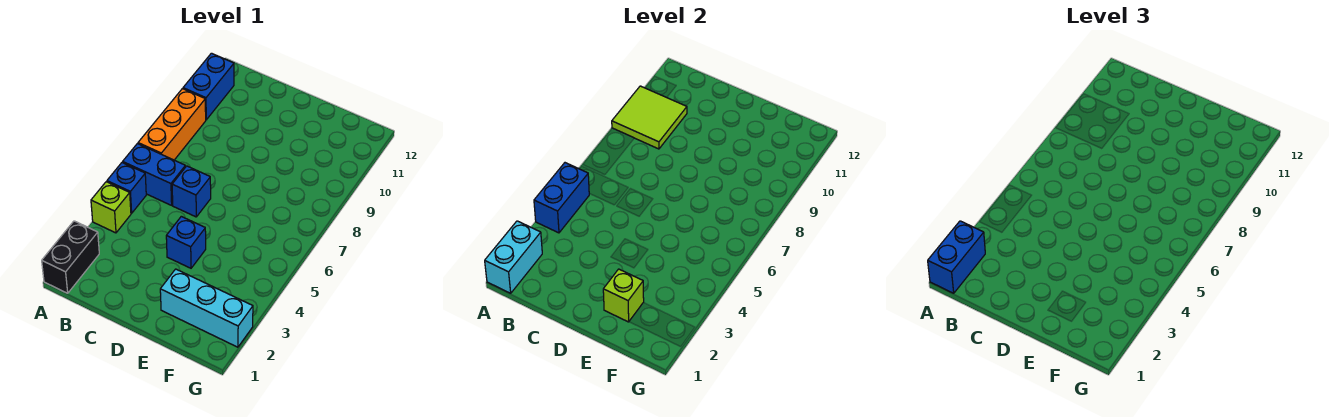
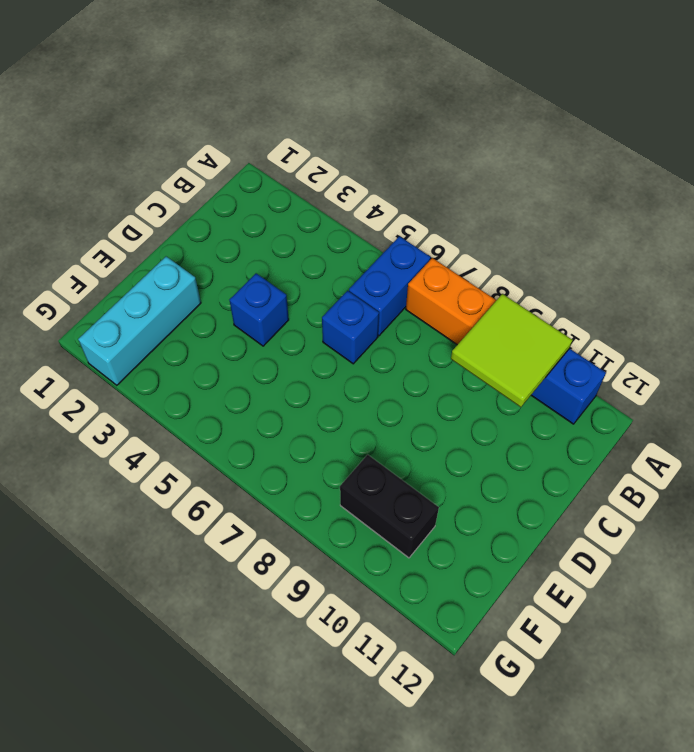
black 1x2 brick [340,455,439,558] -> black 1x2 brick moved to [42,221,99,293]
none -> lime 1x1 brick [91,182,131,233]
none -> blue 1x1 brick [107,162,146,213]
none -> cyan 1x2 brick [485,221,542,293]

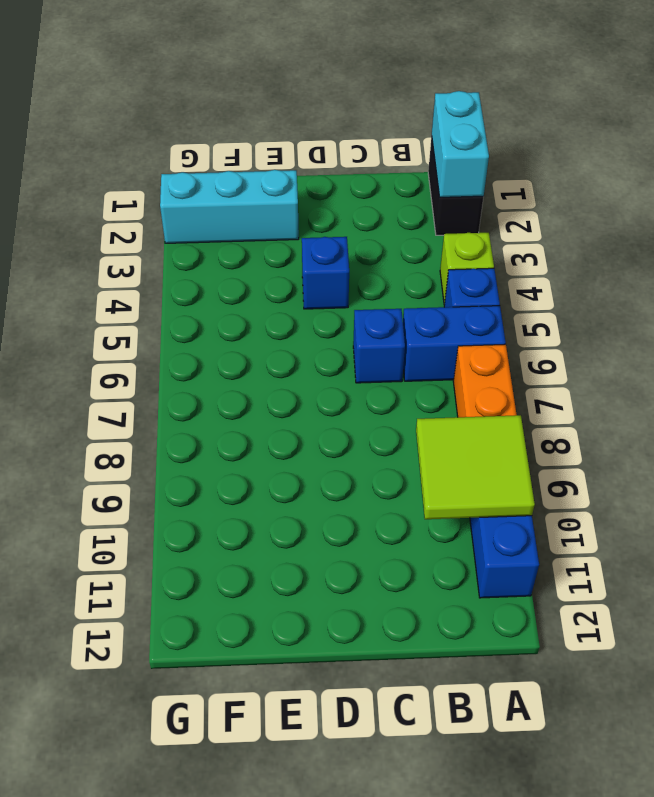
none -> blue 1x2 brick [534,163,589,233]
none -> lime 1x1 brick [603,269,644,322]
none -> blue 1x2 brick [928,221,985,293]

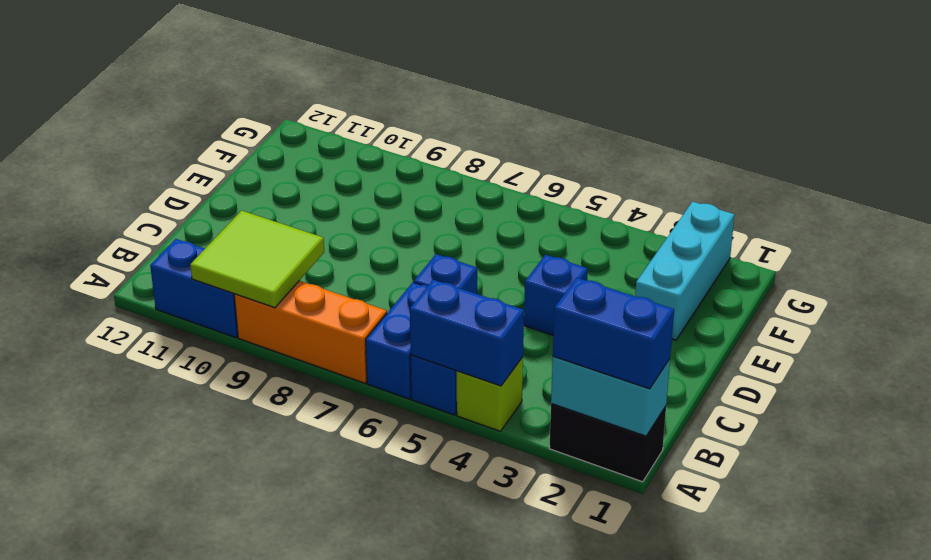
none -> lime 1x1 brick [603,269,644,322]

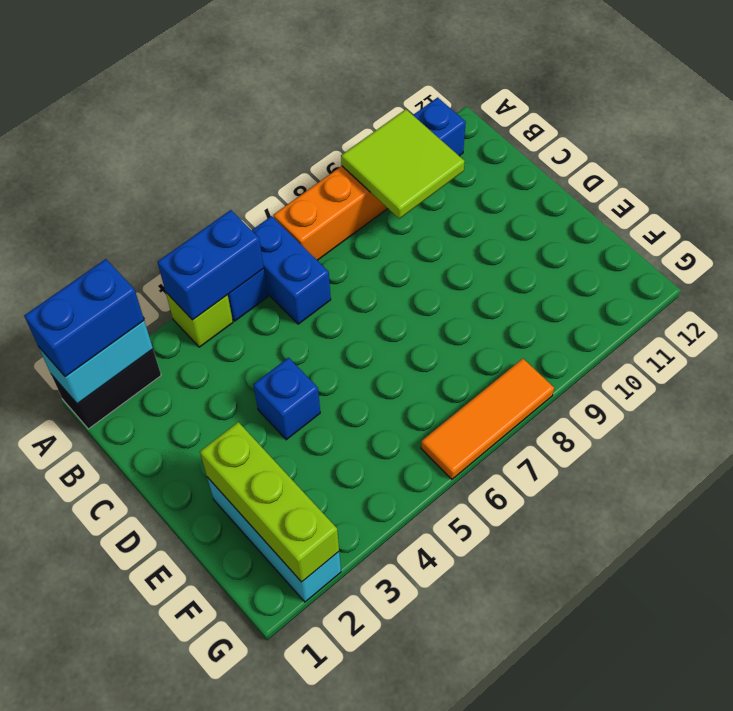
lime 1x3 brick [200,422,339,582] -> lime 1x1 brick [603,269,644,322]
orange 1x3 tile [421,359,554,479] -> none
none -> blue 1x1 brick [172,166,211,217]

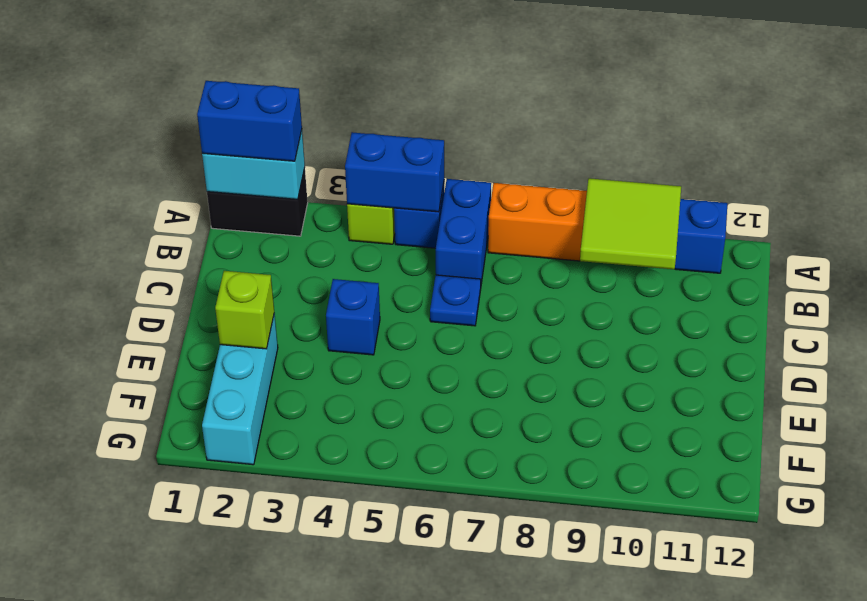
blue 1x1 plate [430,275,481,326] -> blue 1x1 brick [172,166,211,217]

